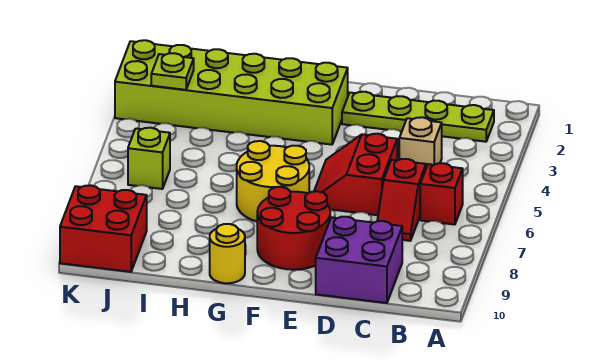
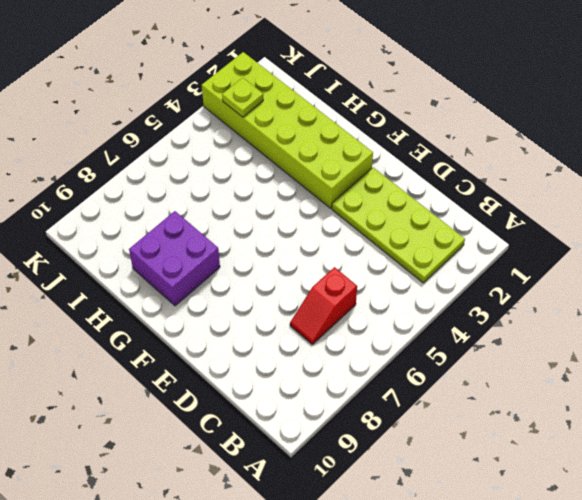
lime 2x4 plate [332,168,465,283] -> lime 1x4 plate [342,92,494,142]
purple 2x2 brick [129,211,220,306] -> purple 2x2 brick moved to [316,217,402,303]
none -> red 1x1 brick [420,163,463,225]
none -> tan 1x1 brick [399,117,442,167]
none -> red 2x2 slope [314,134,397,215]

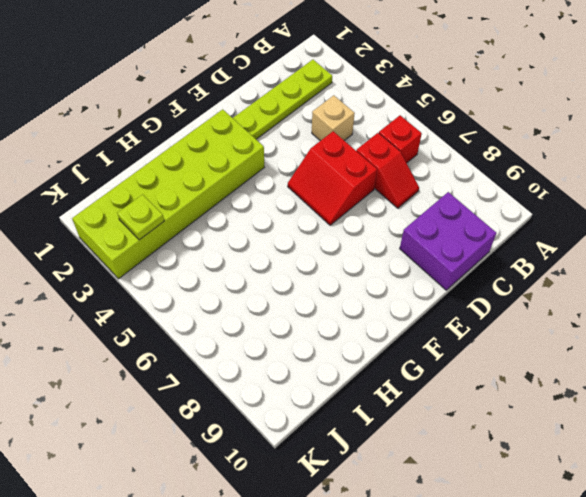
none -> red 2x2 round brick [257,187,330,270]
none -> yellow 2x2 round brick [237,141,309,221]
none -> yellow 1x1 round brick [210,224,245,283]

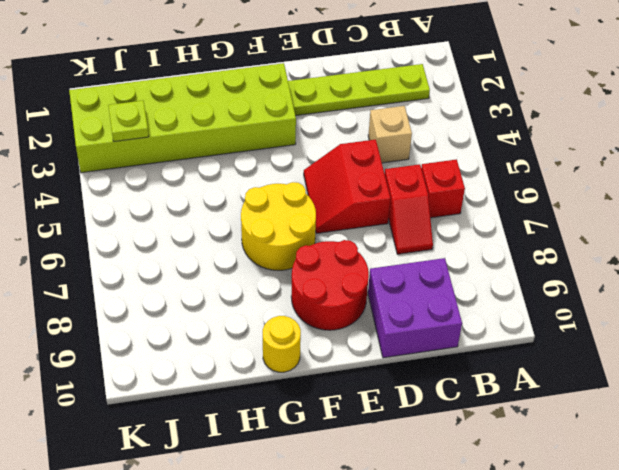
none -> lime 1x1 brick [128,128,170,189]
none -> red 2x2 brick [60,185,147,272]

